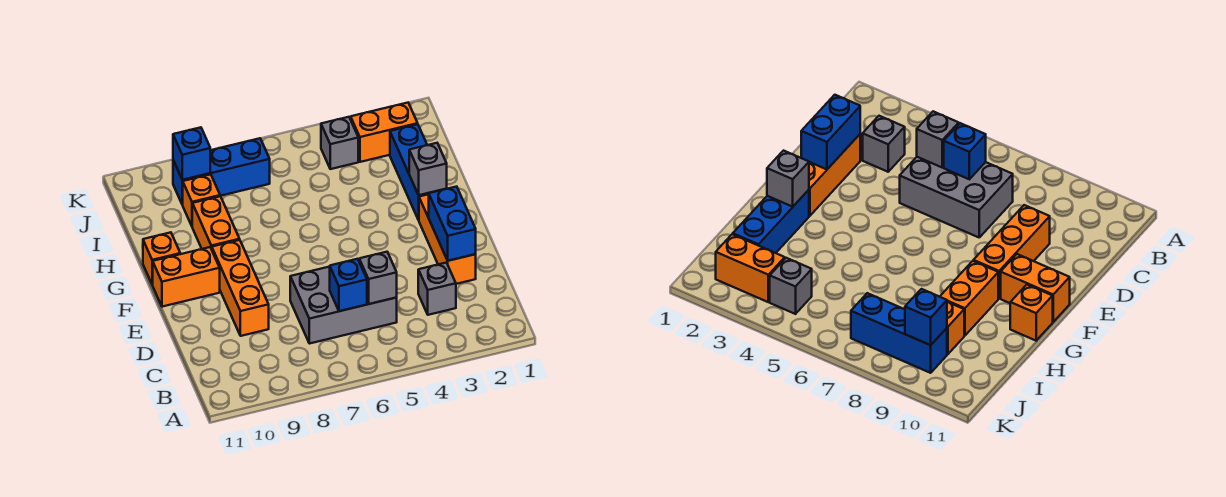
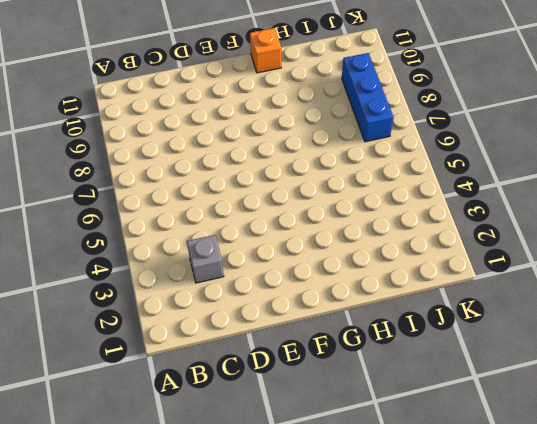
none -> grey 2x3 brick [290,267,397,344]
none -> orange 1x3 brick [419,194,476,284]
none -> orange 1x3 brick [212,240,269,336]

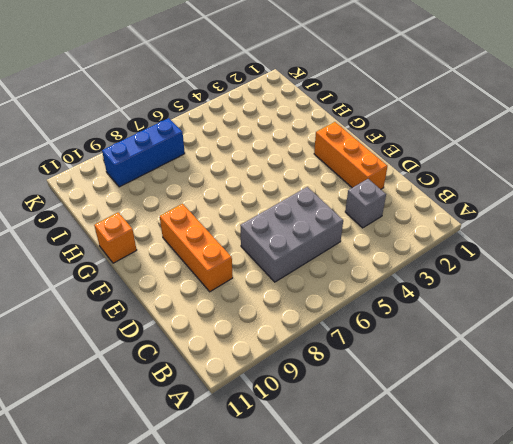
none -> orange 1x2 brick [152,247,220,307]
none -> blue 1x3 brick [390,124,431,220]
none -> orange 1x2 brick [192,196,240,249]

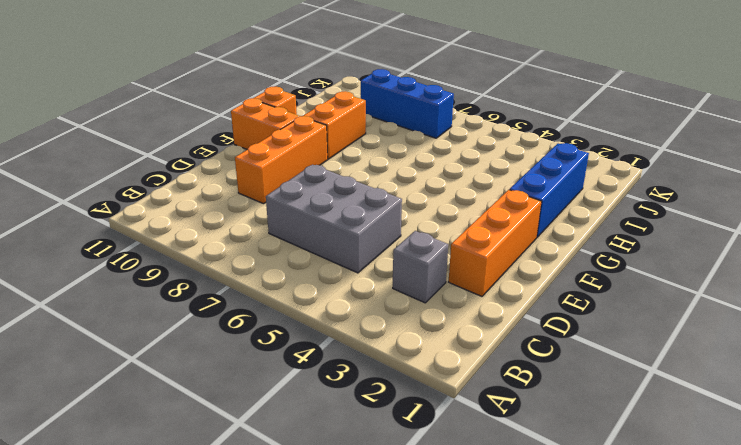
none -> orange 1x1 brick [183,174,220,226]
none -> orange 1x2 brick [351,103,418,162]
none -> grey 1x1 brick [321,117,358,169]

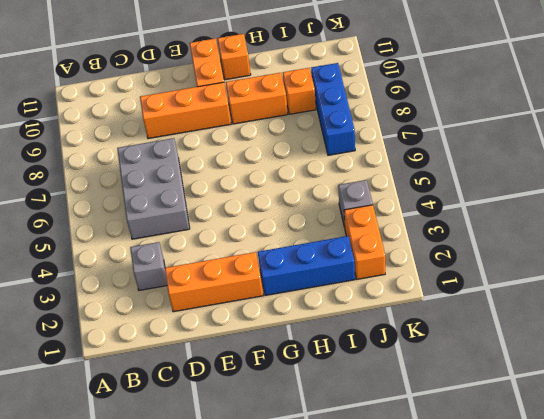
none -> grey 1x1 brick [359,252,397,304]
none -> blue 1x1 brick [330,259,367,311]
none -> blue 1x2 brick [429,187,476,261]

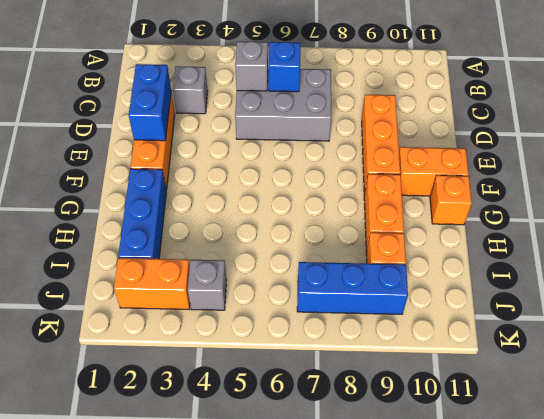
none -> grey 1x1 brick [409,143,447,195]
none -> blue 1x1 brick [173,127,210,180]

